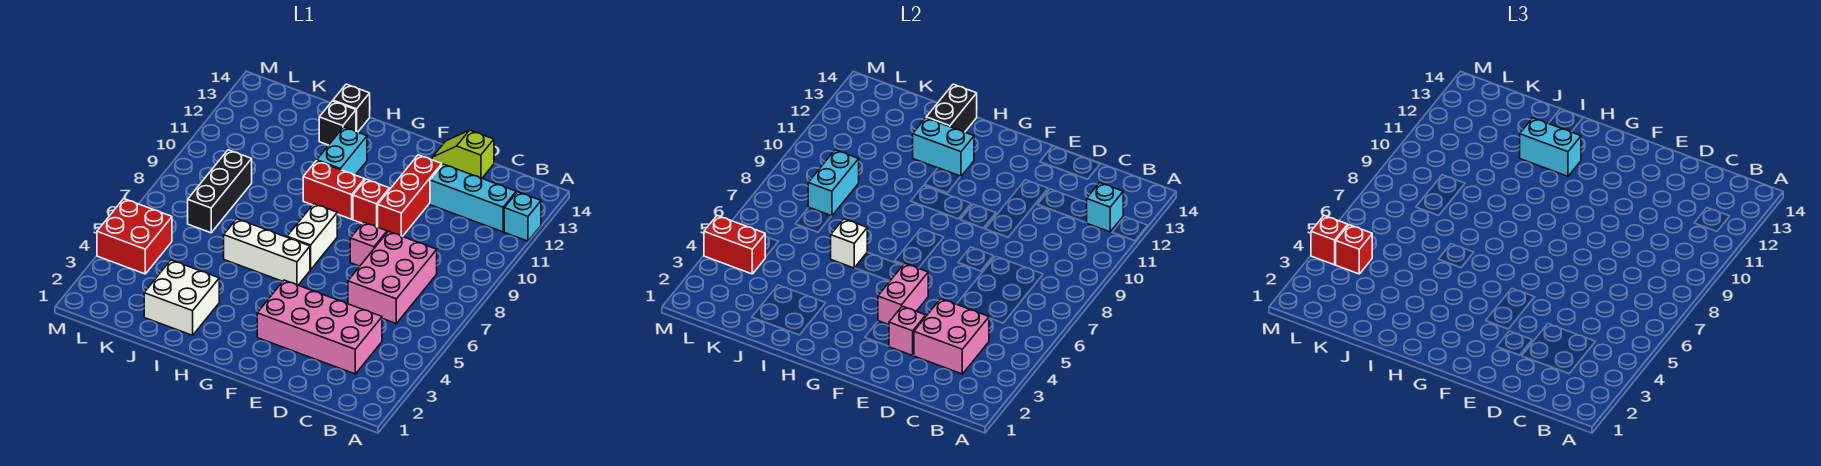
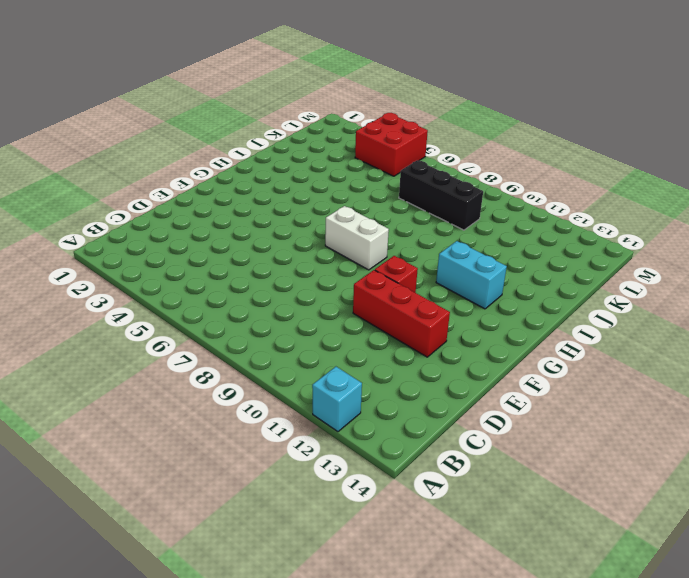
none -> cyan 1x3 brick [430,164,516,232]
none -> pink 2x4 brick [257,280,382,374]
none -> pink 2x3 brick [348,231,437,323]

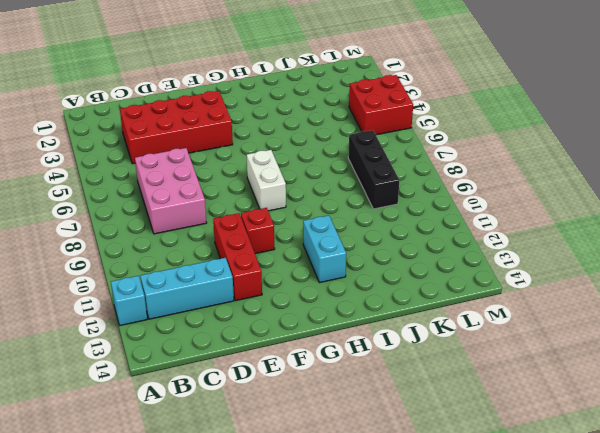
red 2x4 brick [120,91,233,164] -> pink 2x4 brick [257,280,382,374]
none -> lime 1x2 slope [432,130,494,178]
none -> pink 1x1 brick [350,222,387,266]
none -> white 1x3 brick [224,219,310,285]

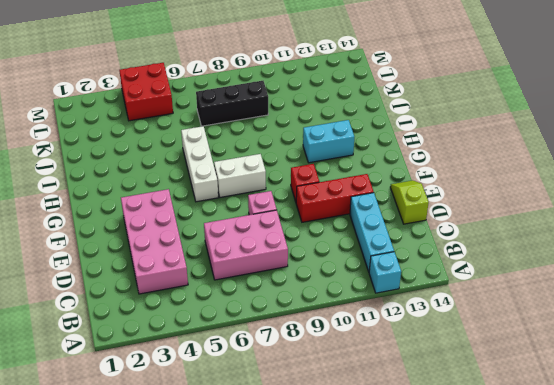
none -> red 1x2 brick [303,161,365,219]
none -> white 2x2 brick [144,260,219,335]
none -> black 1x1 brick [319,101,356,145]

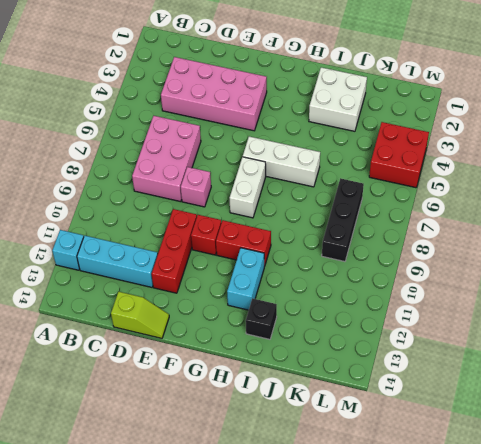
none -> black 1x1 brick [333,84,370,132]
none -> cyan 1x1 brick [1087,183,1123,232]
none -> pink 2x2 brick [914,299,989,374]

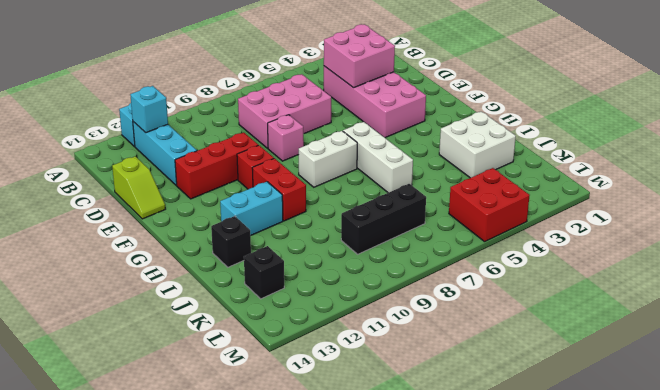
black 1x1 brick [244,246,284,299] -> black 1x1 brick moved to [333,84,370,132]
none -> pink 1x1 brick [889,306,926,356]
none -> pink 1x2 brick [878,263,928,325]
none -> cyan 1x2 brick [913,118,974,176]

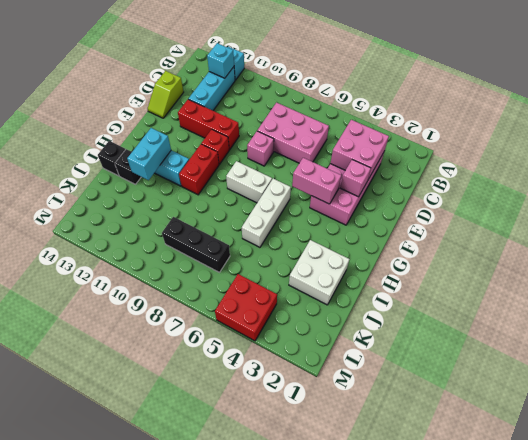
none -> white 1x1 brick [831,219,867,268]
none -> black 1x2 brick [926,84,977,132]
none -> cyan 1x2 brick [808,150,859,216]

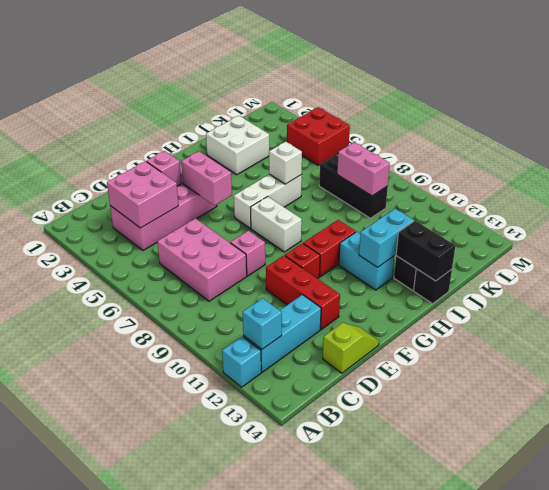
pink 1x2 brick [337,142,390,196] -> cyan 1x2 brick [808,150,859,216]
none -> red 1x2 brick [704,216,765,274]
none -> cyan 1x2 brick [1520,118,1581,176]
none -> red 1x1 brick [1336,225,1372,274]

